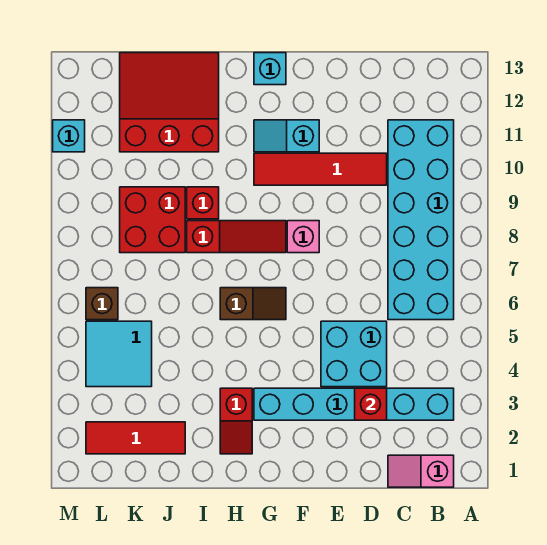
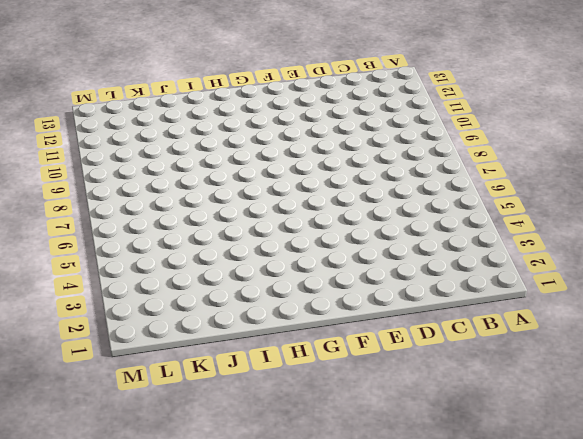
none -> pink 1x2 slope [388,455,454,487]
none -> cyan 1x6 brick [254,388,454,420]
none -> cyan 2x6 brick [388,120,454,320]

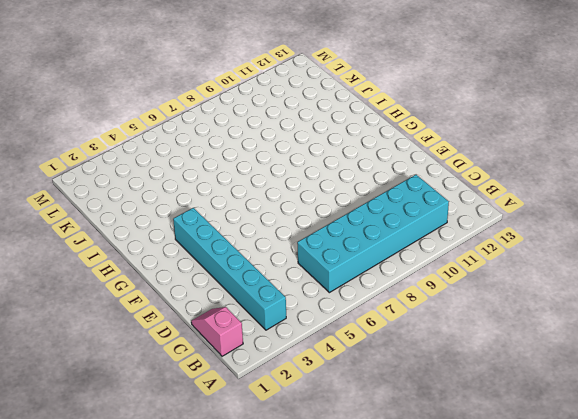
none -> cyan 2x2 brick [321,321,387,387]
none -> red 1x4 tile [254,153,387,185]
none -> pink 1x1 brick [287,221,319,253]

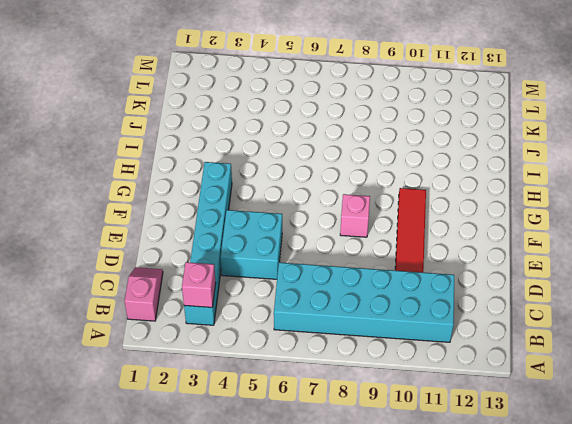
pink 1x1 brick [182,262,216,307] -> none
none -> cyan 1x2 slope [254,120,319,152]
none -> brown 1x2 slope [220,288,286,320]
none -> red 1x3 slope [187,221,286,253]

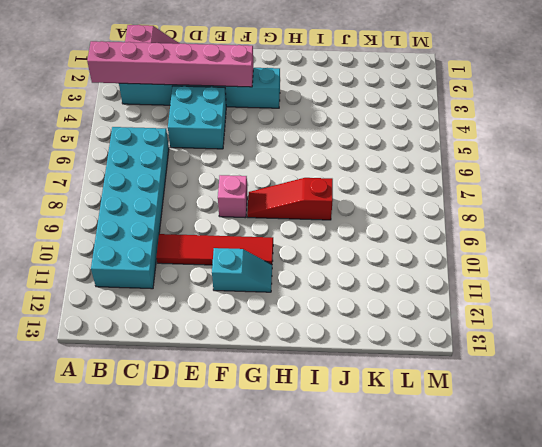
pink 1x6 brick [87,41,253,87] -> red 1x1 brick [355,388,387,420]
none -> brown 1x2 slope [220,288,286,320]
none -> cyan 1x1 brick [254,53,286,85]
none -> red 1x2 slope [220,388,252,454]

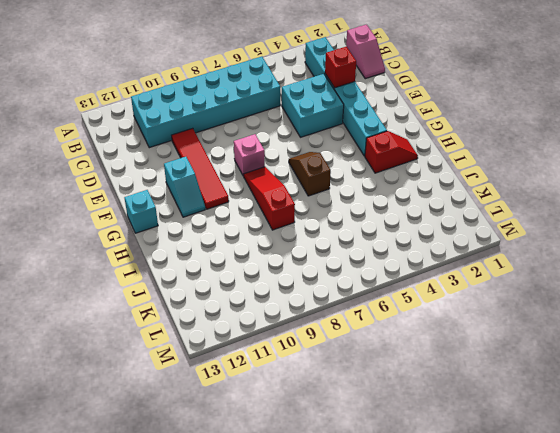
none -> red 1x1 brick [187,187,219,219]
none -> red 3x3 slope [120,53,219,152]
none -> red 1x3 tile [86,422,185,454]

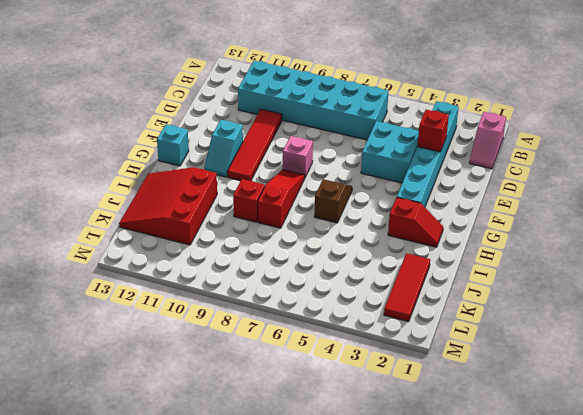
none -> red 2x2 brick [120,187,185,253]
none -> cyan 2x2 tile [86,321,152,387]
none -> brown 1x1 brick [86,288,118,320]

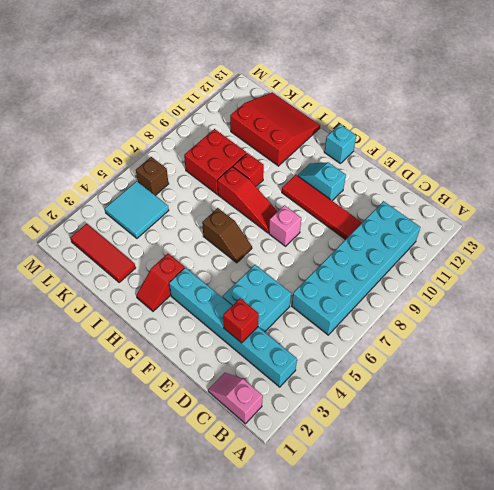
none -> cyan 1x1 brick [53,120,85,152]

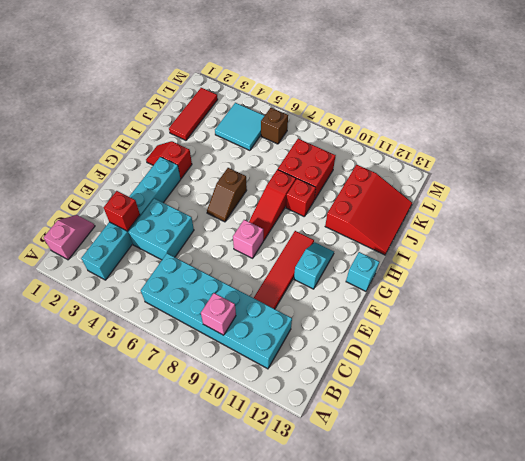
pink 1x1 brick [201,293,236,335] -> none
none -> cyan 1x1 brick [53,120,85,152]

